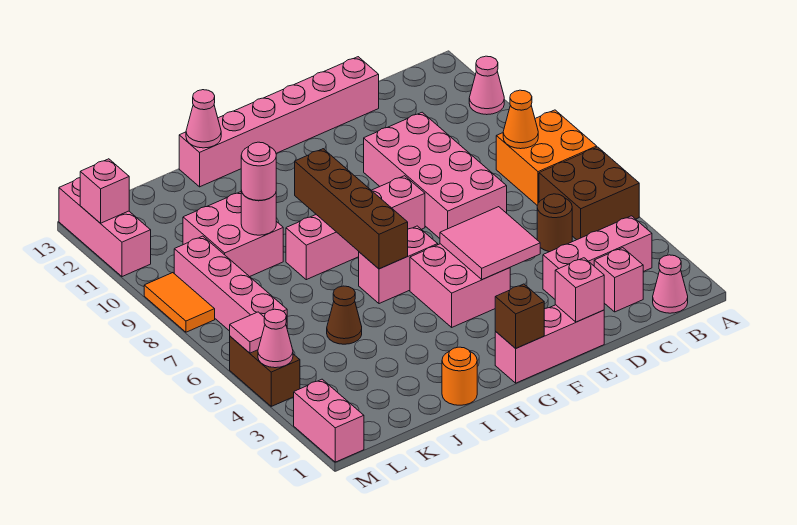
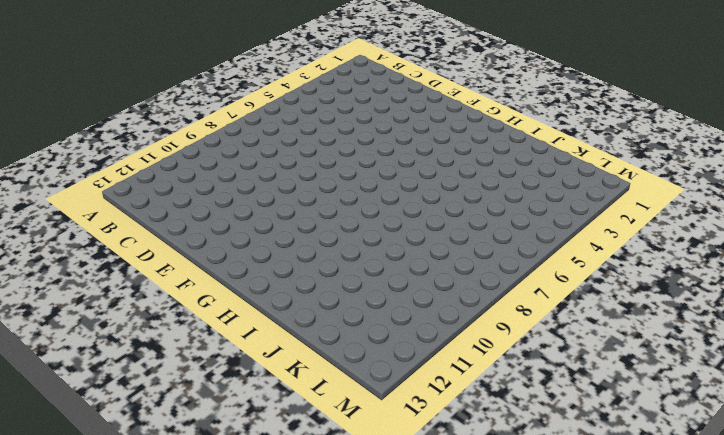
none -> brown 2x2 brick [539,147,639,240]
none -> orange 2x2 brick [496,110,597,205]
none -> pink 1x1 cone [469,56,504,115]
none -> pink 1x1 cone [653,255,688,313]

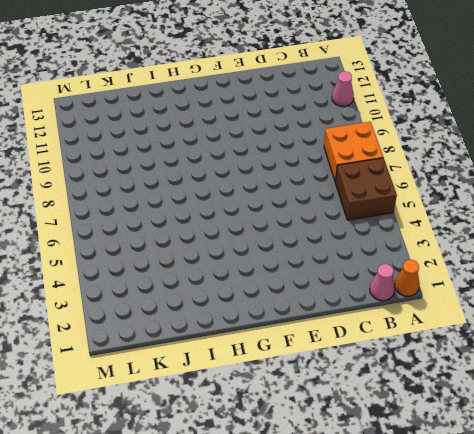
orange 1x1 cone [395,260,420,296] -> orange 1x1 cone moved to [503,90,538,149]
none -> pink 1x3 brick [543,216,652,299]
none -> pink 1x1 brick [594,248,643,312]
none -> brown 1x1 round brick [537,194,572,252]
none -> pink 2x4 brick [364,112,507,238]

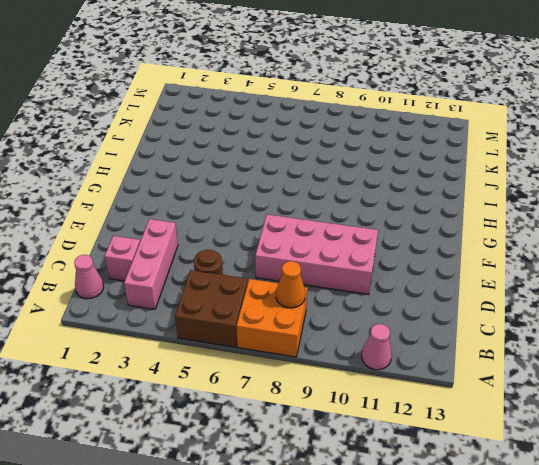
none -> pink 1x6 brick [179,57,379,187]
none -> pink 1x3 brick [495,305,604,383]
none -> pink 2x2 brick [410,244,510,327]
none -> pink 1x4 brick [286,176,425,280]

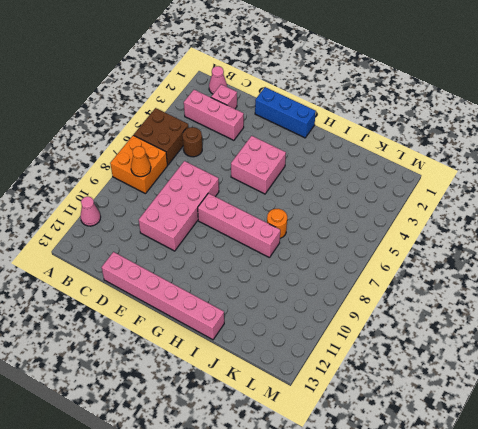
blue 1x3 brick [255,87,316,138] -> pink 1x3 brick [495,305,604,383]
orange 1x1 round brick [267,209,287,238] -> orange 1x1 round brick moved to [442,347,477,405]
none -> pink 1x2 brick [359,226,438,304]
none -> brown 1x1 cone [327,286,362,344]
none -> pink 2x2 brick [183,192,283,277]
none -> pink 1x4 brick [174,236,287,331]

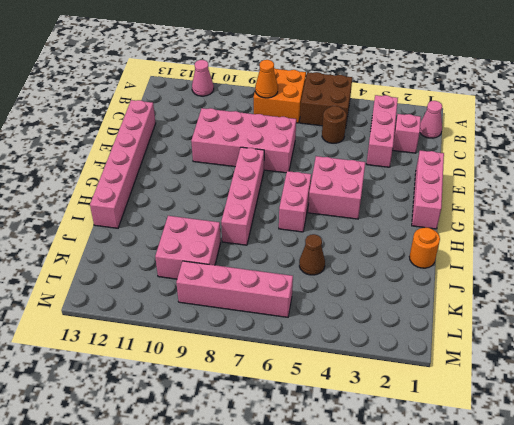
none -> pink 1x2 brick [294,379,364,462]
none -> brown 1x2 brick [230,336,300,406]
none -> orange 1x2 tile [144,273,215,332]
none -> pink 1x3 brick [59,178,151,277]

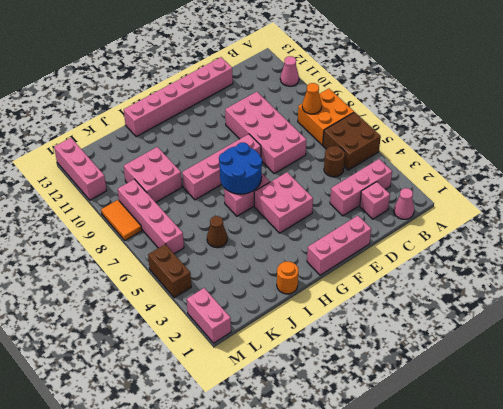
blue 2x2 round brick [219,142,262,194] -> brown 1x4 brick [295,149,408,269]
none -> pink 1x1 brick [555,258,604,322]
none -> pink 2x2 tile [440,207,540,280]
none -> brown 1x1 brick [495,284,544,348]
none -> pink 1x1 cone [186,90,221,148]

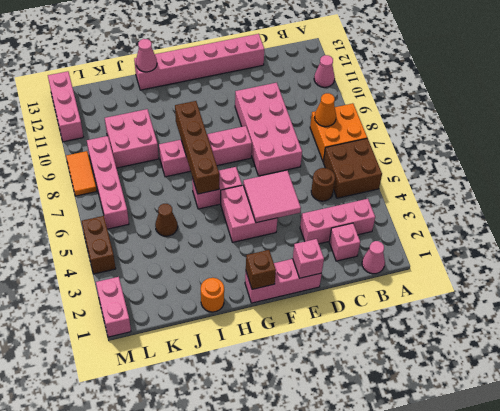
none -> pink 1x1 round brick [241,191,276,235]
none -> pink 1x1 cone [258,309,293,368]
none -> pink 1x1 tile [230,312,265,353]
none -> pink 1x1 brick [80,159,129,223]

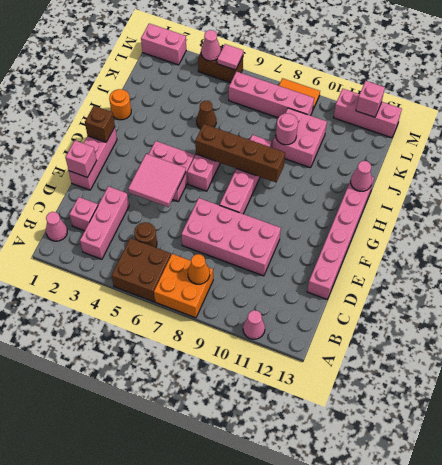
none -> pink 1x1 round brick [241,142,276,200]

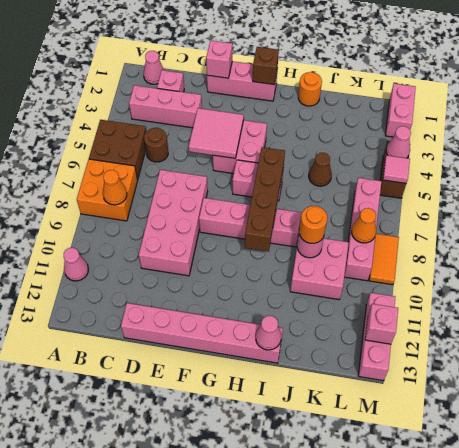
orange 1x1 round brick [299,206,327,243] -> pink 1x1 round brick [241,142,276,200]
orange 1x1 cone [351,208,376,243] -> none

